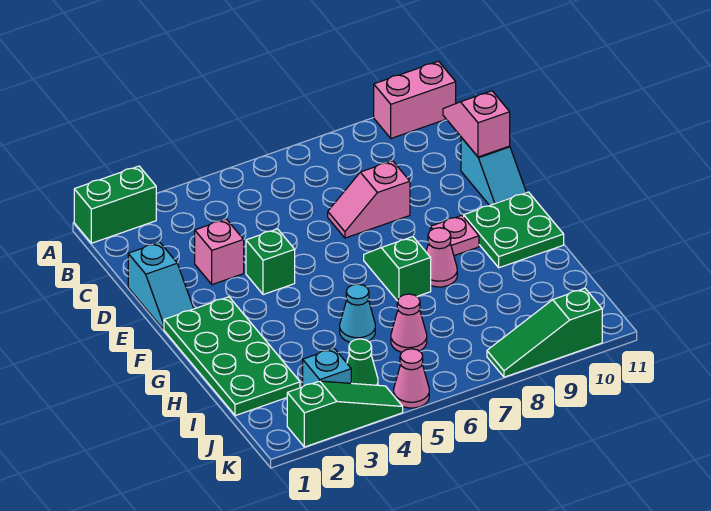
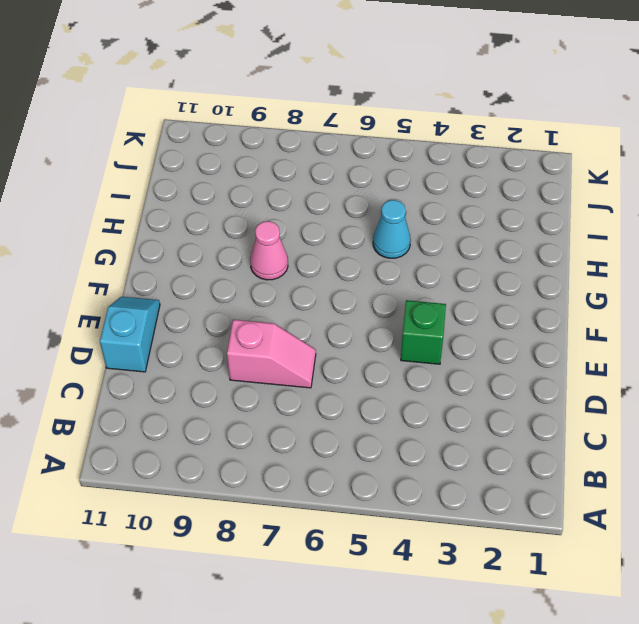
none -> green 1x2 brick [74,166,156,243]
none -> pink 1x2 brick [374,61,456,138]
none -> cyan 1x2 slope [128,242,194,329]

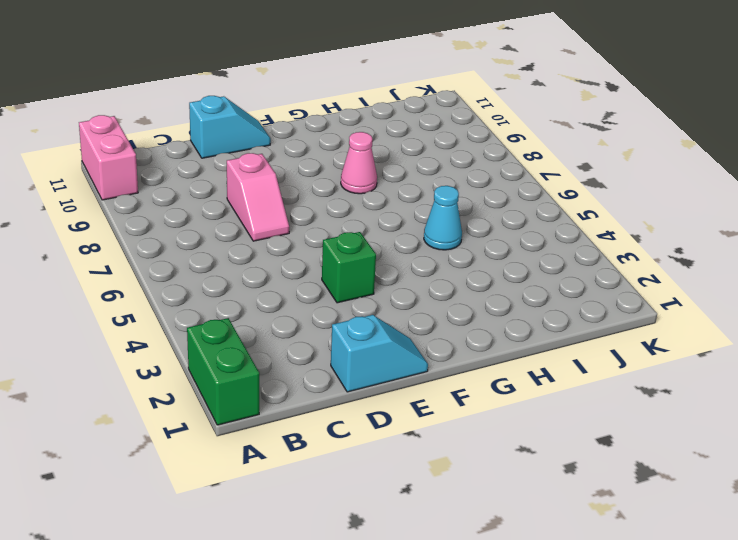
none -> pink 1x1 brick [195,219,244,285]
none -> green 2x4 plate [164,297,300,416]
none -> green 1x2 slope [364,237,431,301]

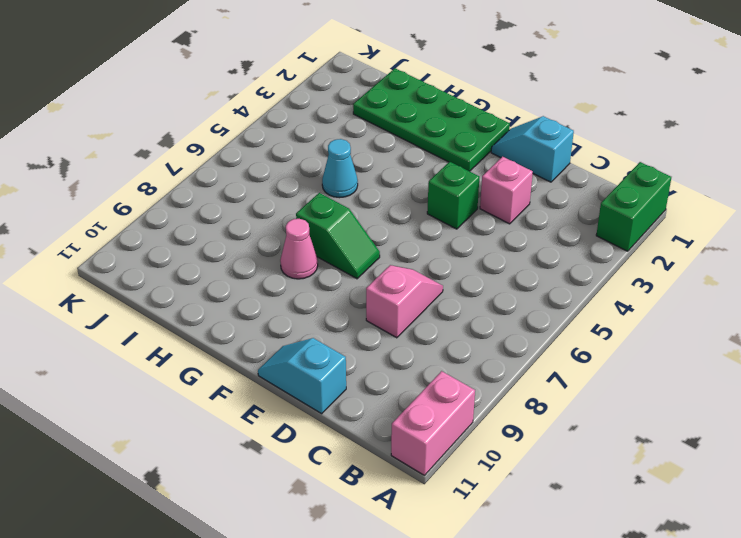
none -> pink 1x1 plate [430,215,479,256]
none -> green 2x2 plate [464,192,564,268]
none -> pink 1x1 cone [391,294,427,352]

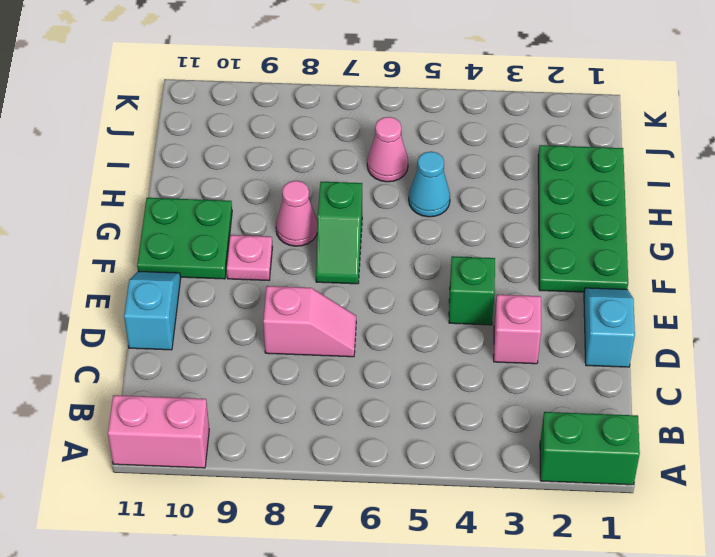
none -> cyan 1x1 brick [303,348,351,386]
none -> green 1x1 cone [347,339,378,385]
none -> green 1x3 slope [287,381,403,447]

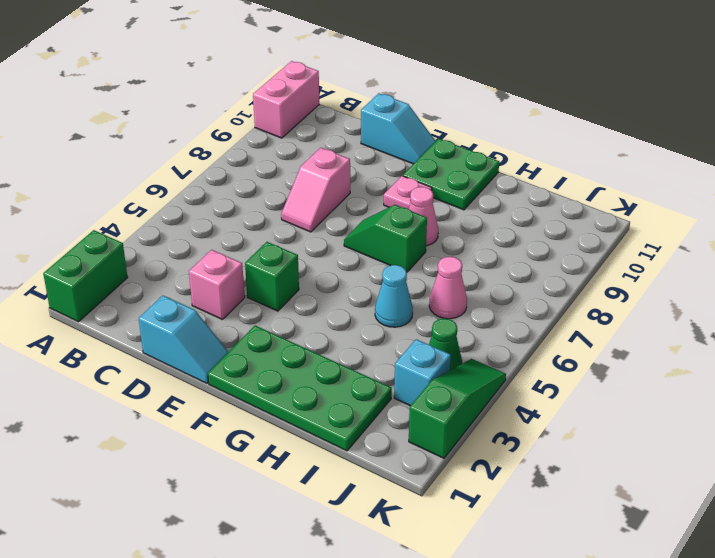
none -> pink 1x1 cone [394,349,429,408]
none -> green 1x3 slope [487,288,602,377]
none -> pink 1x2 slope [443,91,510,157]

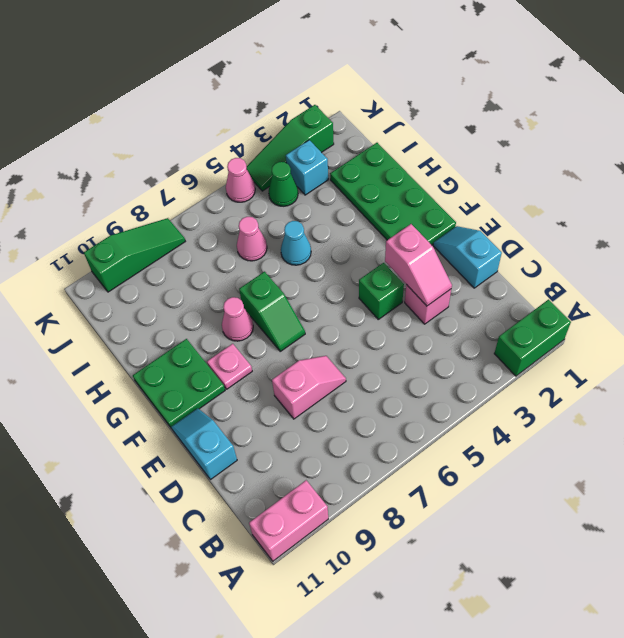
pink 1x2 slope [385,224,452,306] -> pink 1x2 slope moved to [443,91,510,157]

